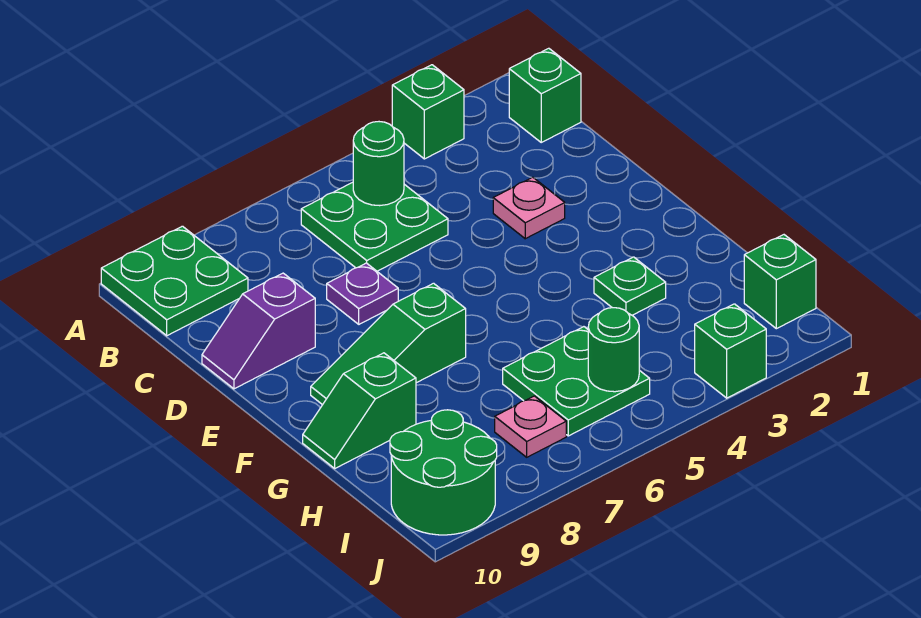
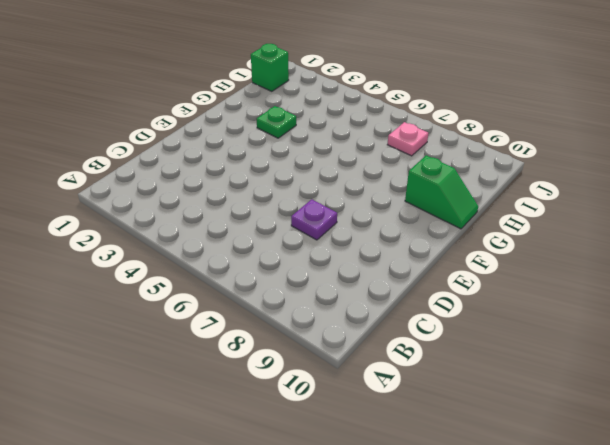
none -> green 1x1 brick [392,65,464,159]
none -> green 2x2 plate [101,226,248,336]
none -> green 1x1 brick [509,48,581,142]

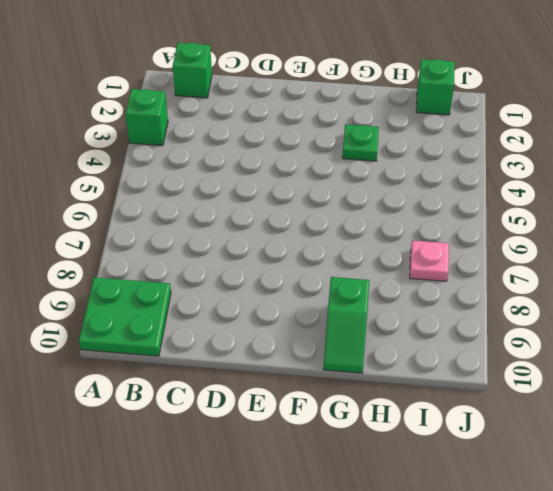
none -> green 2x2 plate [301,182,448,271]
none -> pink 1x1 plate [493,177,565,239]
none -> purple 1x1 plate [327,263,398,324]

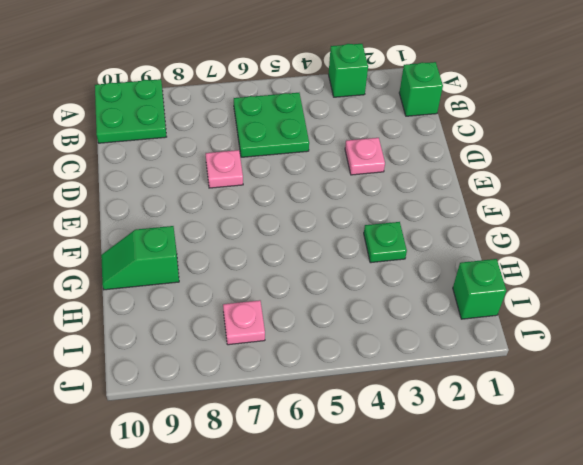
pink 1x1 plate [206,150,243,188] -> purple 1x1 plate [327,263,398,324]
none -> purple 1x2 slope [202,273,315,389]
none -> green 1x3 slope [311,283,466,405]
none -> green 2x2 plate [503,327,650,436]

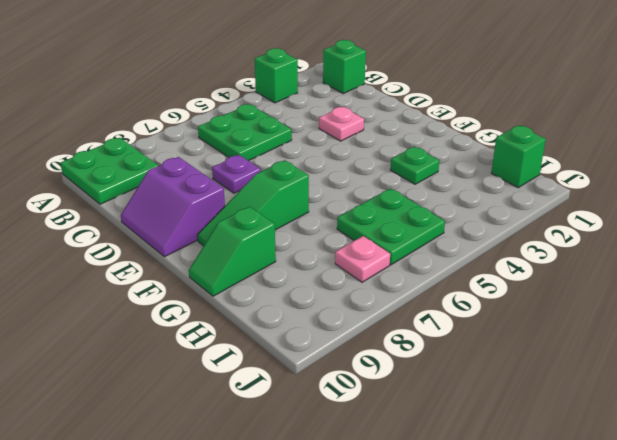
purple 2x2 slope [121,157,225,257] -> purple 1x2 slope [202,273,315,389]
none -> green 2x2 round brick [390,410,497,535]
none -> green 1x1 brick [695,304,766,398]
none -> green 1x1 round brick [353,122,404,206]

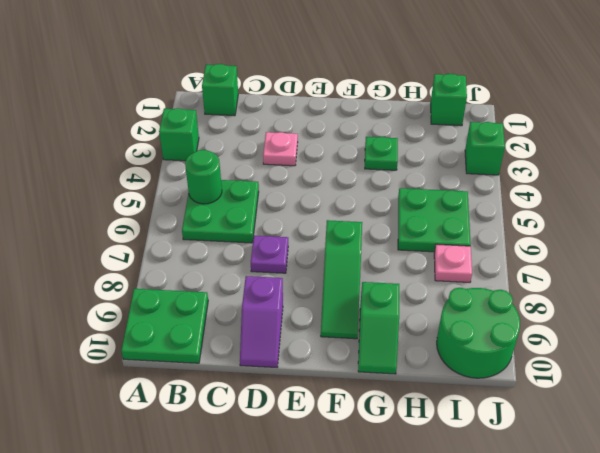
none -> green 1x1 round brick [588,308,639,392]

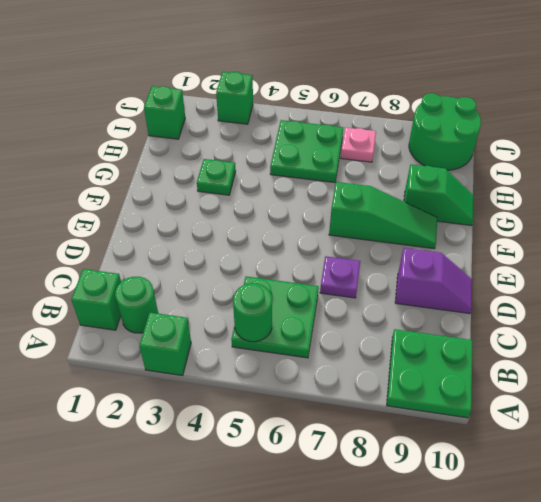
green 1x1 round brick [115,277,158,333] -> green 1x1 round brick moved to [588,308,639,392]
none -> pink 1x1 plate [493,177,565,239]

